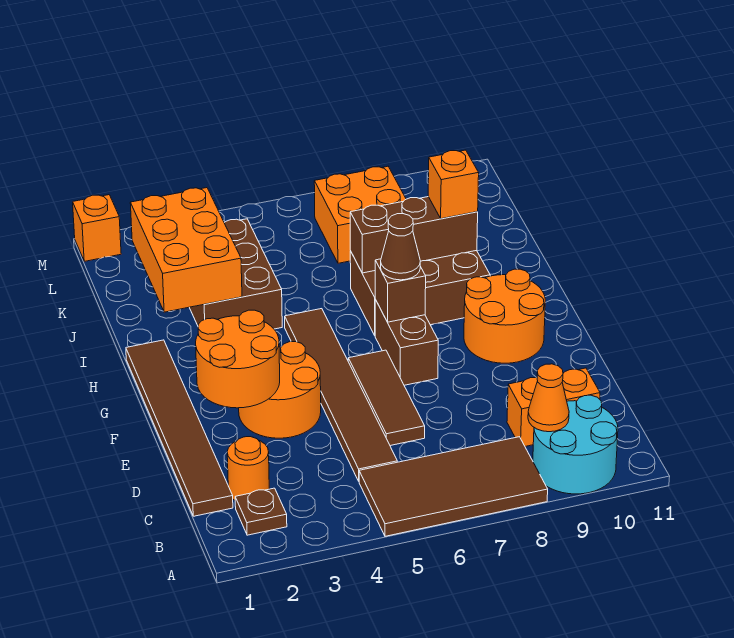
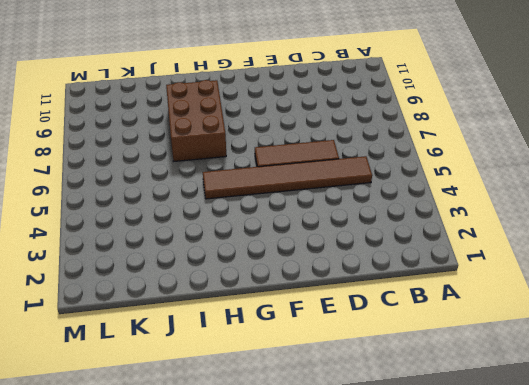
none -> brown 2x4 tile [359,437,548,536]
none -> cyan 2x2 round brick [533,395,618,494]
none -> brown 1x1 plate [235,488,287,535]

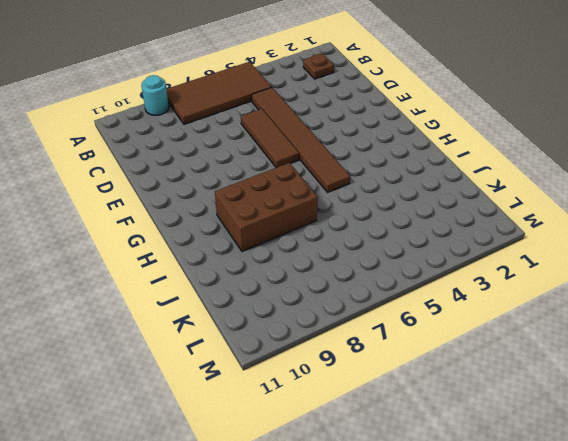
cyan 1x1 round brick [141,75,169,115] -> cyan 2x2 round brick [533,395,618,494]
none -> brown 1x6 tile [126,340,233,516]
none -> orange 1x1 round brick [227,437,269,500]
none -> orange 1x2 brick [507,368,600,446]

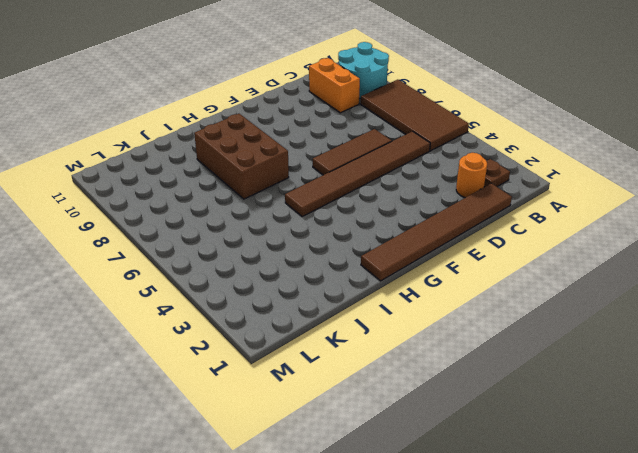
none -> orange 2x2 round brick [239,342,321,438]
none -> brown 1x2 brick [375,300,438,385]
none -> orange 2x2 round brick [464,269,545,363]

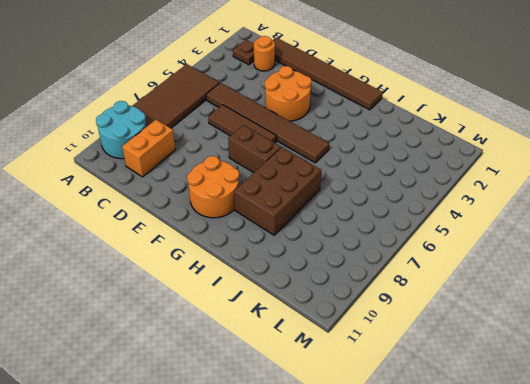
none -> brown 2x3 brick [189,219,282,329]
none -> orange 2x2 brick [314,166,406,263]
none -> orange 1x1 brick [73,195,121,261]

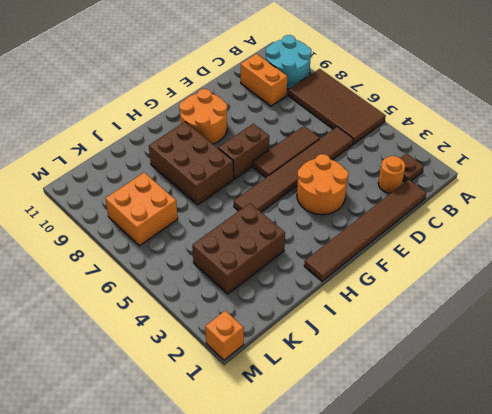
none -> orange 1x1 cone [528,364,569,432]
none -> orange 2x2 round brick [196,310,280,408]
none -> brown 1x1 brick [375,259,426,322]

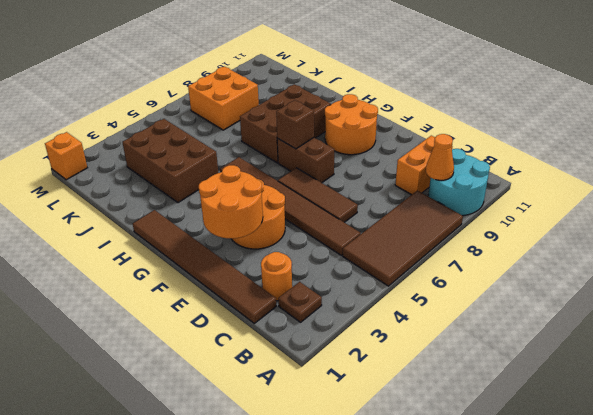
none -> orange 2x3 brick [130,188,242,312]
none -> brown 1x3 brick [350,197,478,273]
none -> brown 1x1 cone [381,214,420,280]

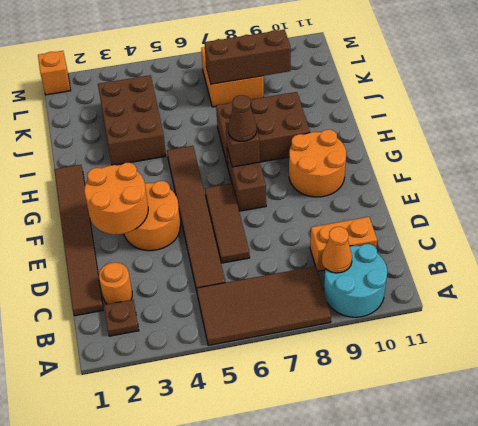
brown 1x3 brick [204,30,291,84] -> brown 1x3 brick moved to [350,197,478,273]
none -> orange 2x3 brick [130,188,242,312]
none -> orange 1x1 brick [428,150,479,219]

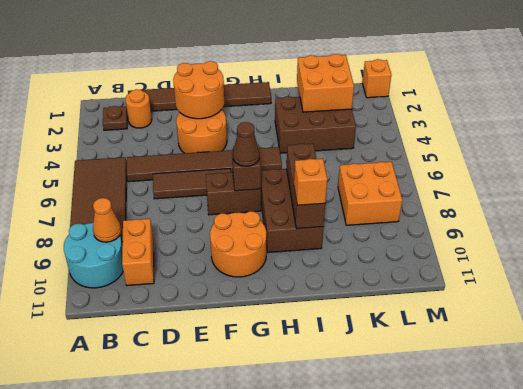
orange 2x2 brick [297,54,354,112] -> orange 2x3 brick [130,188,242,312]

